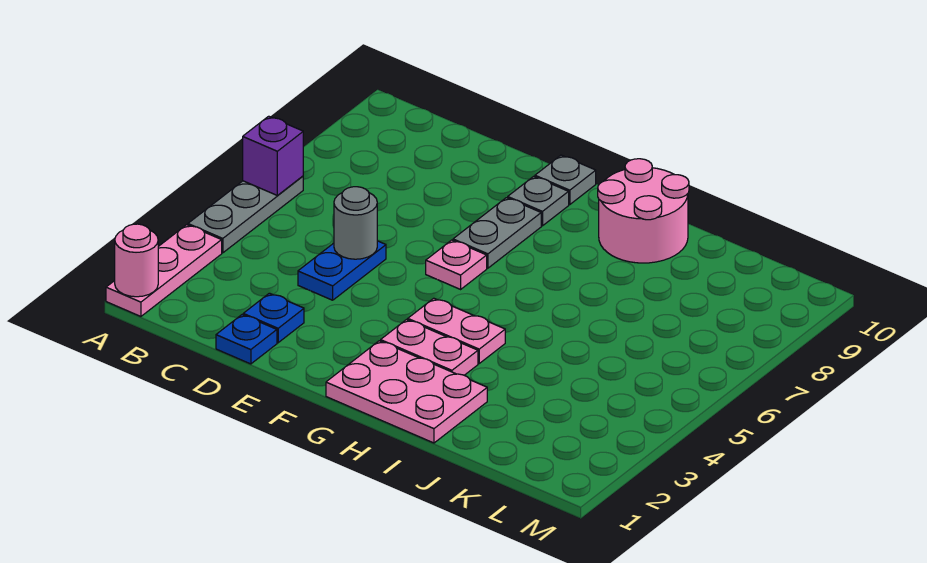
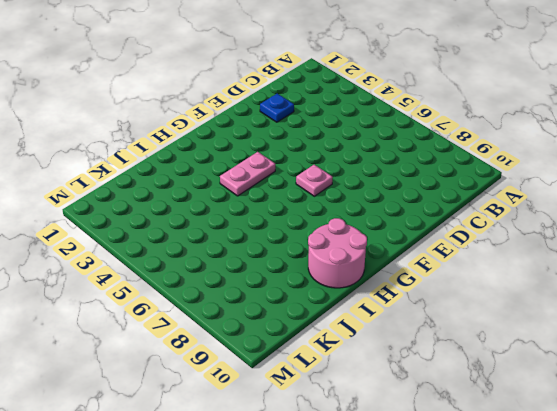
none -> pink 1x3 plate [106,225,222,316]
none -> grey 1x3 plate [188,176,303,253]
none -> blue 1x1 plate [216,315,277,364]

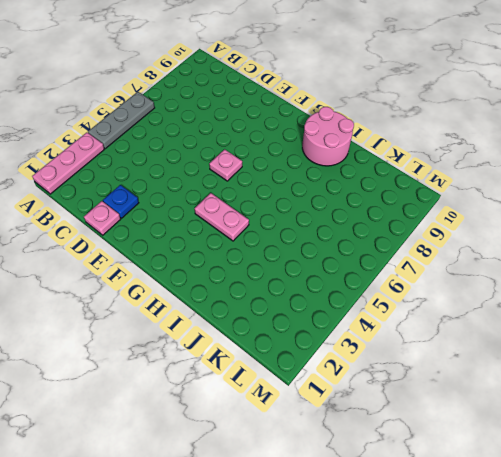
pink 1x1 plate [84,201,121,235] -> blue 1x1 plate [216,315,277,364]
none -> blue 1x2 plate [298,241,386,300]
none -> grey 1x2 plate [453,198,541,268]
none -> grey 1x1 plate [508,176,569,226]

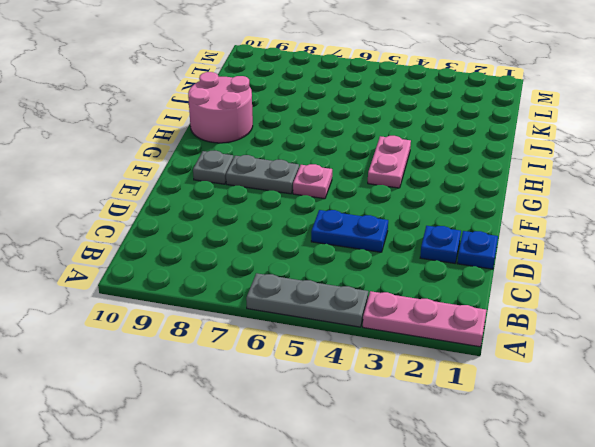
none -> grey 1x1 plate [535,155,596,205]
none -> pink 2x3 plate [326,341,487,443]
none -> pink 1x2 plate [381,320,478,375]

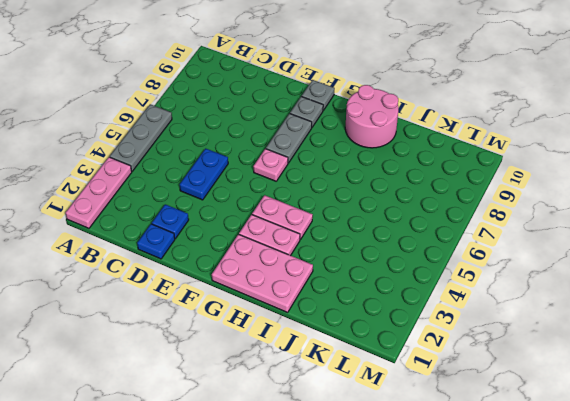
none -> pink 1x1 round brick [115,224,158,297]
none -> purple 1x1 brick [243,116,303,195]
none -> grey 1x1 round brick [334,187,377,259]

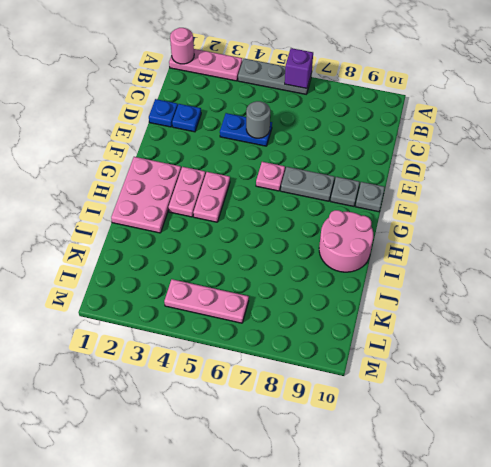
pink 1x3 plate [164,279,249,323] -> none

